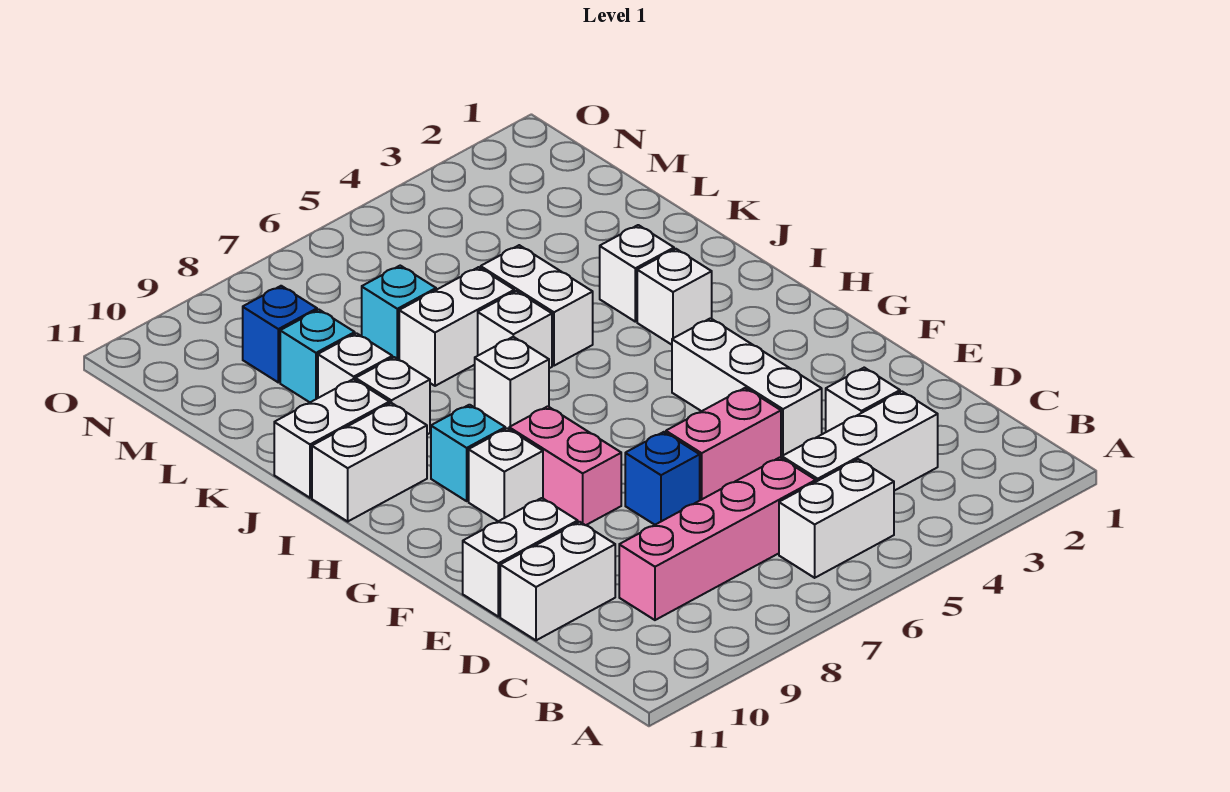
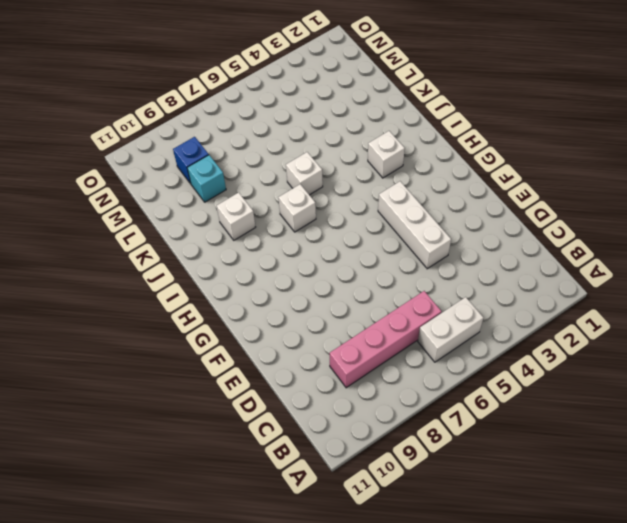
none -> white 1x3 brick [782,391,938,491]
none -> white 1x1 brick [826,368,900,432]
none -> white 1x2 brick [500,522,615,640]

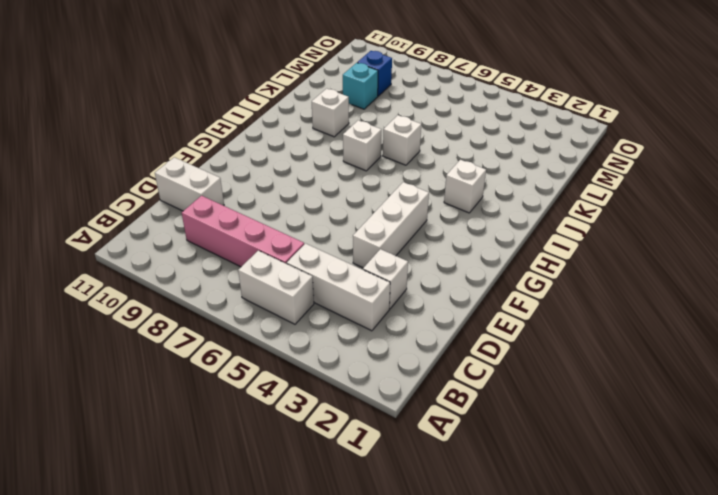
none -> pink 1x2 brick [666,388,781,500]
none -> blue 1x1 brick [625,432,700,525]
none -> white 1x2 brick [463,498,578,617]

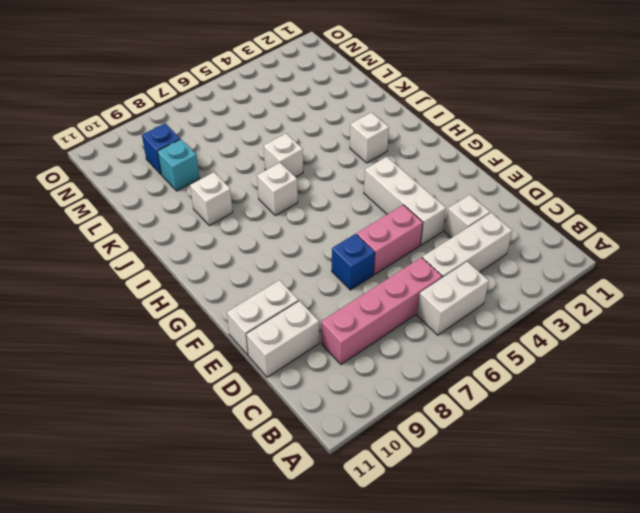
none -> pink 1x2 brick [509,406,621,525]
none -> white 1x1 brick [469,428,543,521]
none -> cyan 1x1 brick [431,405,505,501]

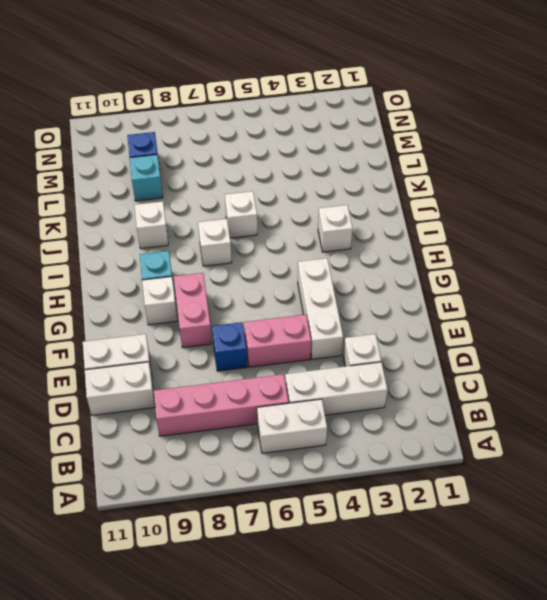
none -> white 1x2 brick [312,403,427,521]
none -> white 1x1 brick [600,225,674,322]
none -> white 1x2 brick [481,245,593,366]

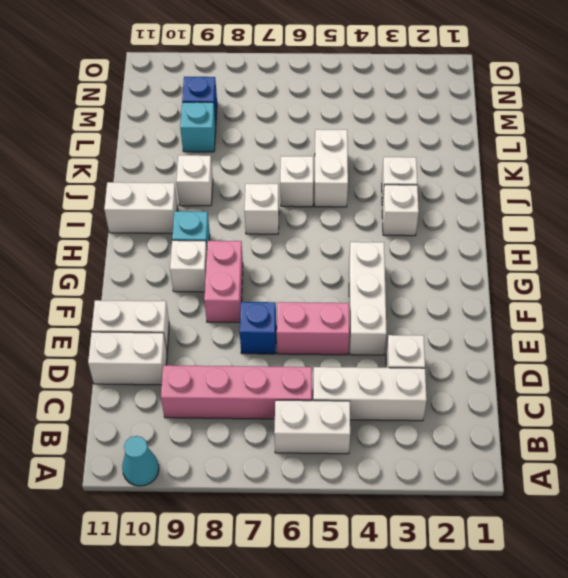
cyan 1x1 cone [122,436,159,486] -> none
none -> white 1x2 brick [274,379,389,498]
none -> white 1x2 brick [399,267,514,386]
none -> white 1x1 brick [318,333,392,398]

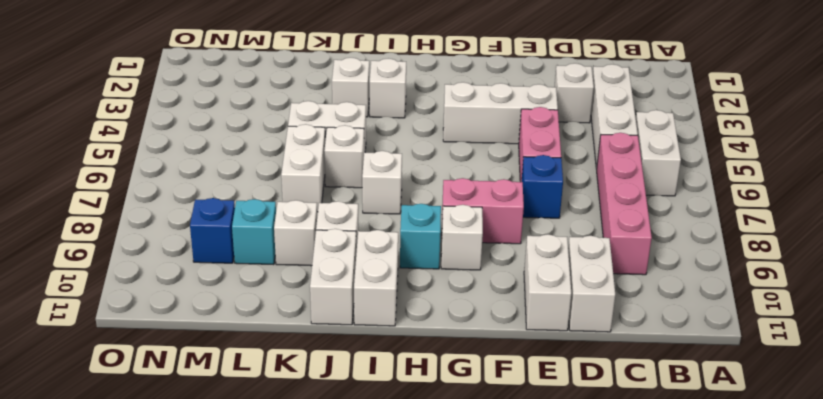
none -> cyan 1x1 brick [362,266,436,360]

